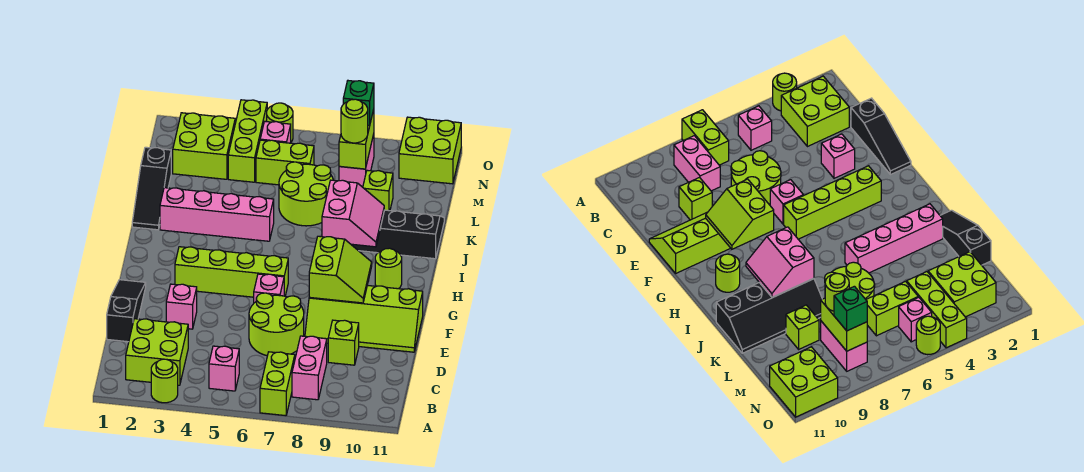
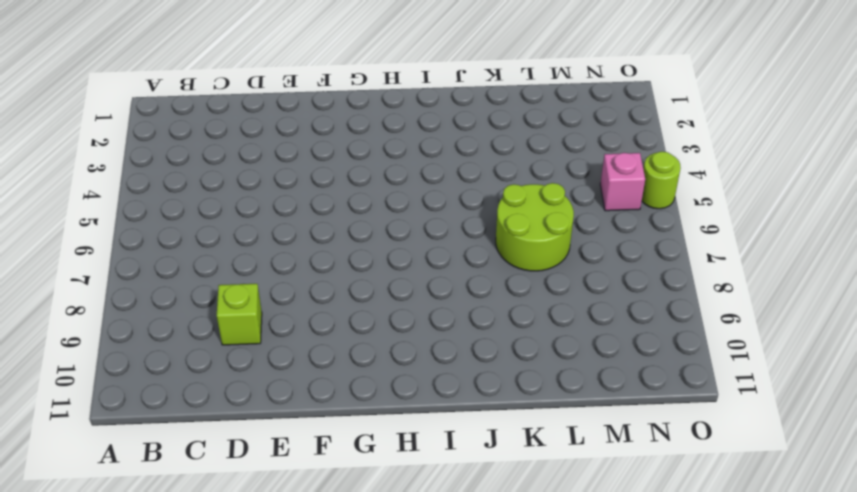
none -> lime 1x1 round brick [151,359,178,403]
none -> lime 1x2 brick [260,352,295,416]
none -> lime 2x2 brick [126,319,188,385]
none -> pink 1x1 brick [209,346,239,391]

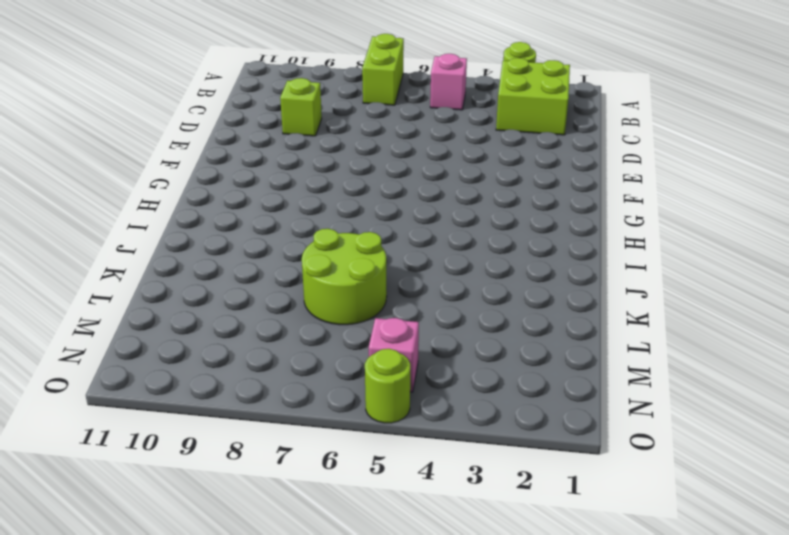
none -> pink 1x2 brick [292,336,327,400]
none -> black 1x3 slope [107,280,146,342]
none -> lime 2x2 round brick [249,293,304,356]
none -> pink 1x1 brick [166,284,197,329]

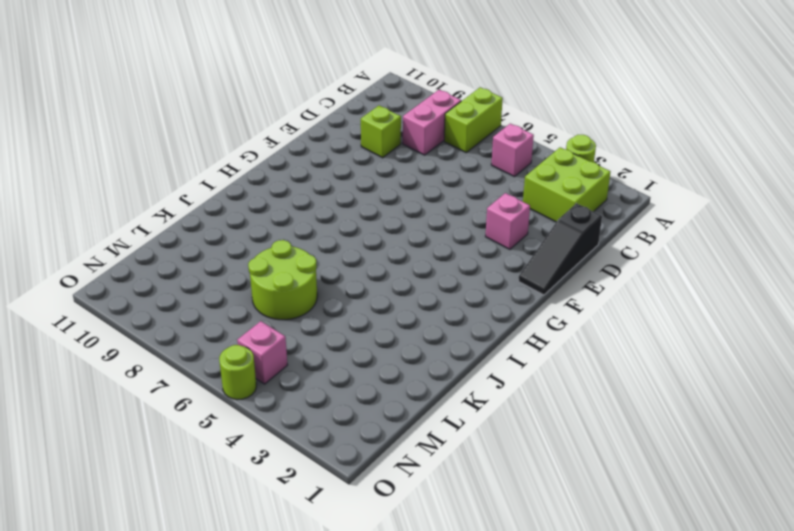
none -> lime 2x2 round brick [249,293,304,356]
none -> lime 2x4 slope [305,285,423,352]
none -> pink 1x1 brick [254,274,284,303]
none -> lime 1x4 brick [175,247,288,297]

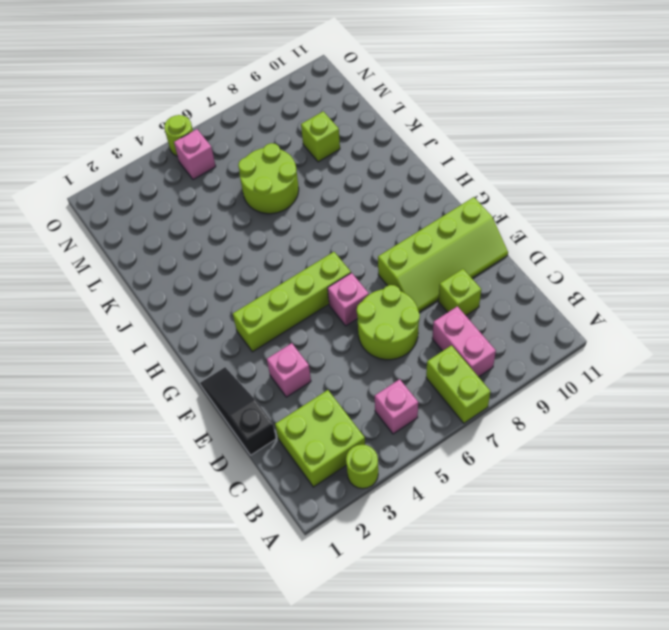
none -> lime 1x1 round brick [375,248,402,289]
none -> black 1x3 slope [132,147,171,230]
none -> pink 1x4 brick [160,188,274,241]
none -> black 2x4 slope [351,210,444,259]

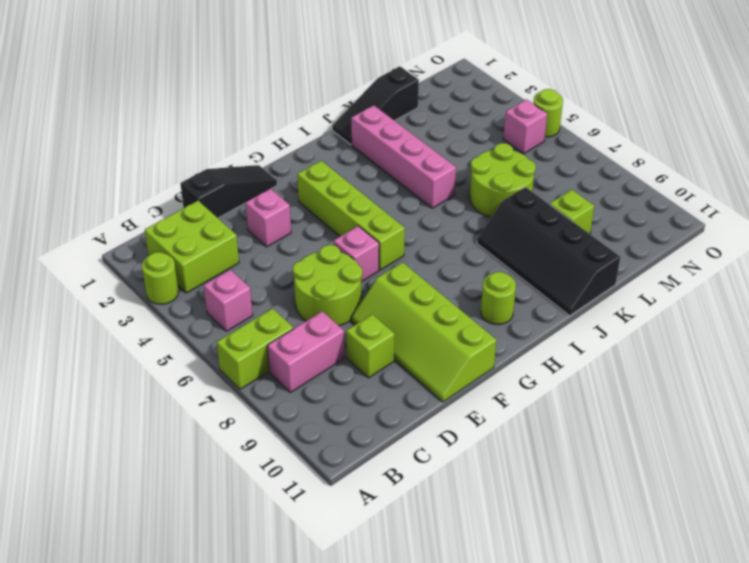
black 2x4 slope [477,187,620,316] -> black 2x4 slope turned to [351,210,444,259]
none -> lime 2x2 brick [173,113,235,179]
none -> lime 1x3 brick [228,100,267,182]
none -> lime 1x2 brick [256,140,314,185]
none -> pink 1x2 brick [339,134,374,187]

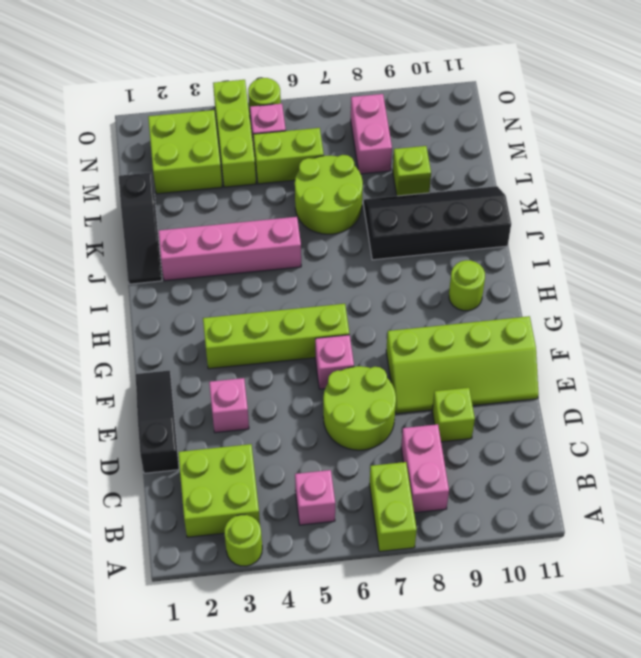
none -> lime 2x2 brick [399,117,461,184]
none -> lime 2x2 slope [309,236,372,303]
none -> pink 2x2 slope [322,180,384,247]
none -> lime 1x2 brick [339,109,374,169]

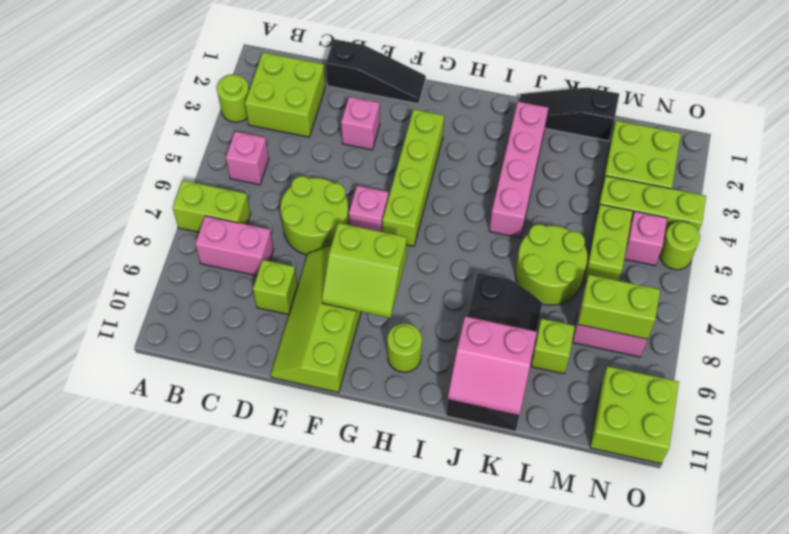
pink 2x2 slope [448,316,537,415] -> pink 2x2 slope moved to [322,180,384,247]
none -> lime 1x1 round brick [341,99,368,143]
none -> green 1x1 brick [343,81,374,126]

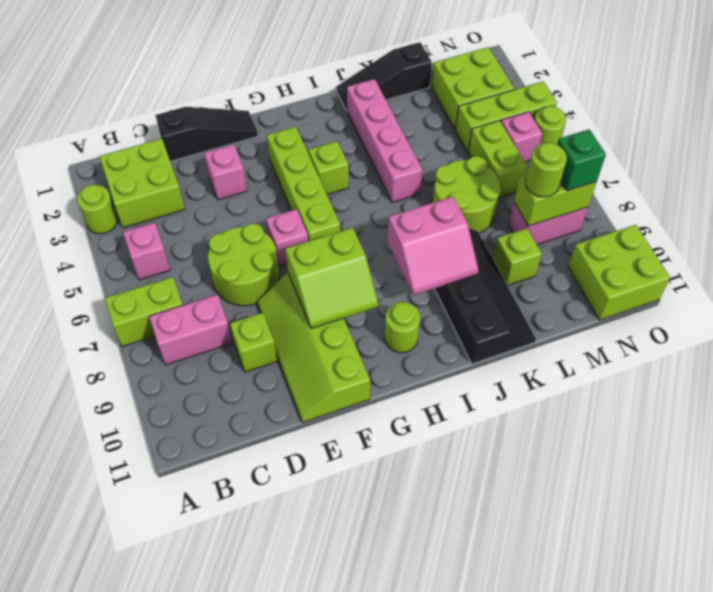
lime 1x1 brick [308,141,349,194] -> none

